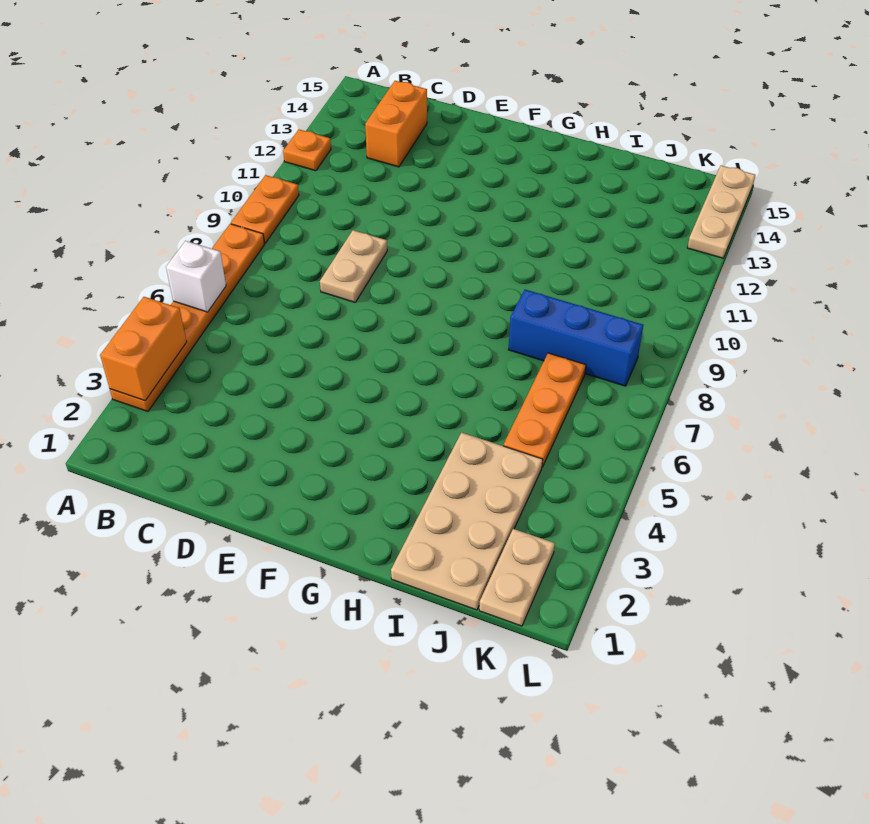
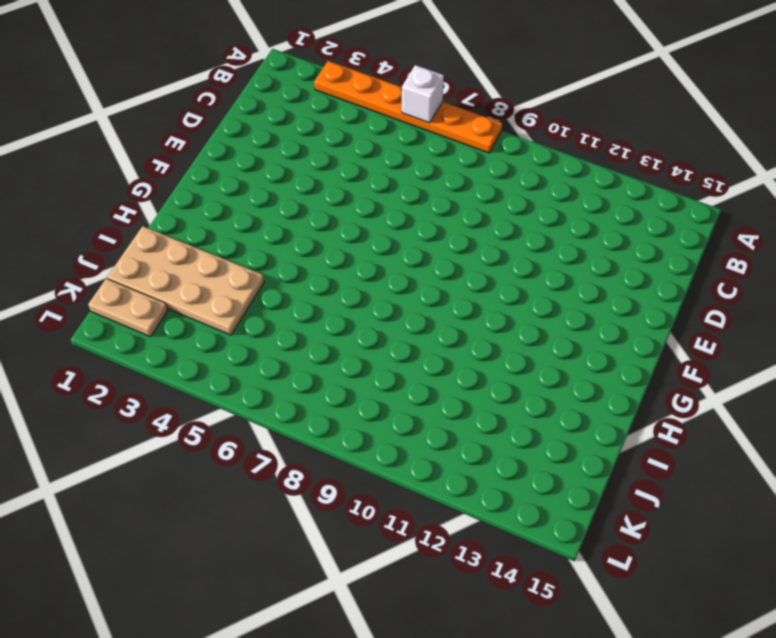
none -> orange 1x2 plate [231,175,299,243]
none -> orange 1x1 plate [283,130,331,171]
none -> orange 1x2 brick [365,81,427,167]

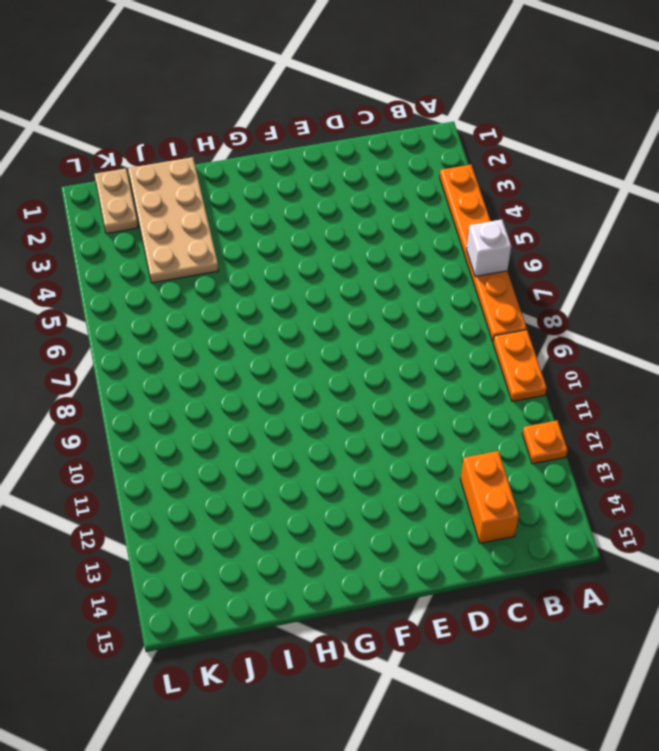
none -> tan 1x2 plate [320,230,387,302]
none -> blue 1x3 brick [508,290,643,386]
none -> orange 1x3 plate [503,353,586,467]

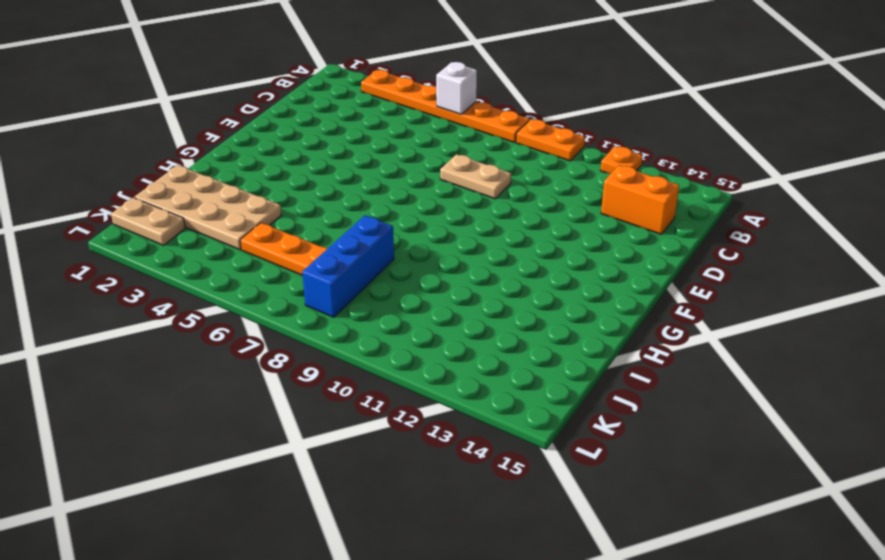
none -> tan 1x3 plate [687,166,755,258]
none -> orange 1x2 brick [100,297,187,401]

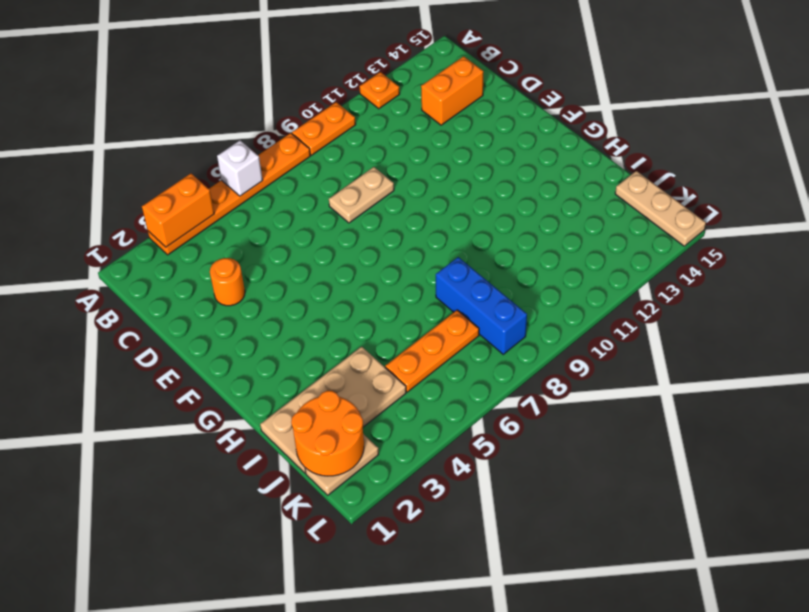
orange 1x1 round brick [210,258,245,306] -> none
orange 2x2 round brick [291,391,364,476] -> none
tan 1x3 plate [615,171,706,246] -> tan 1x3 plate turned to [687,166,755,258]

